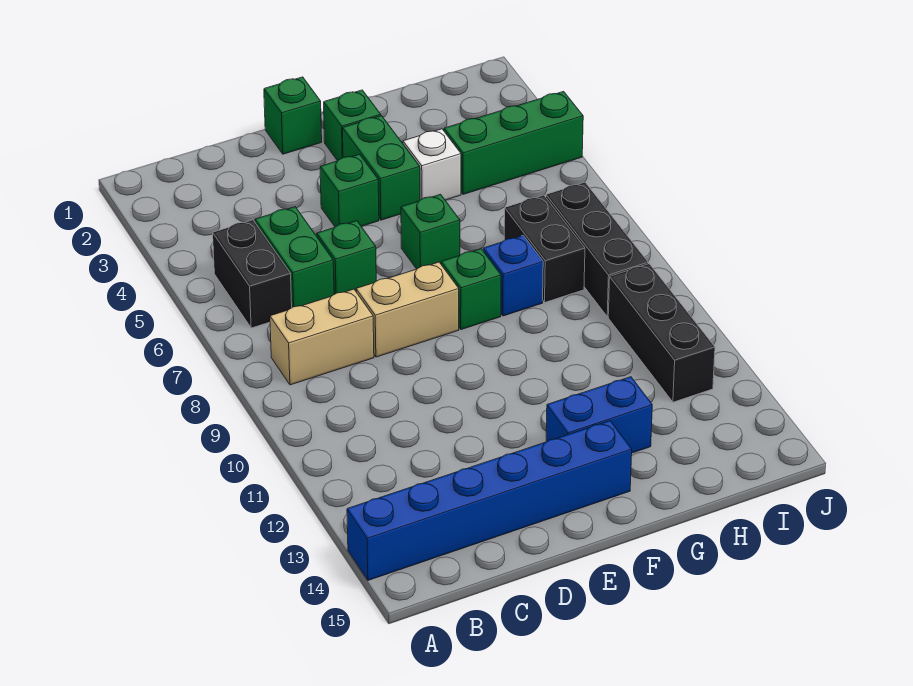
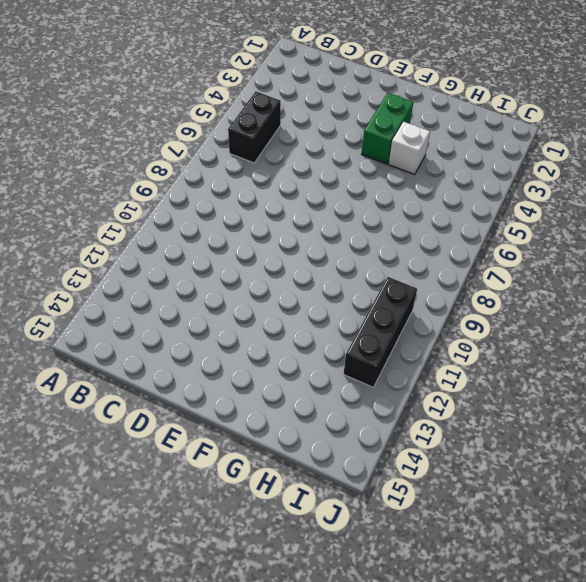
none -> blue 1x6 brick [347,421,632,580]
none -> tan 1x2 brick [270,289,374,385]
none -> green 1x2 brick [255,207,334,307]

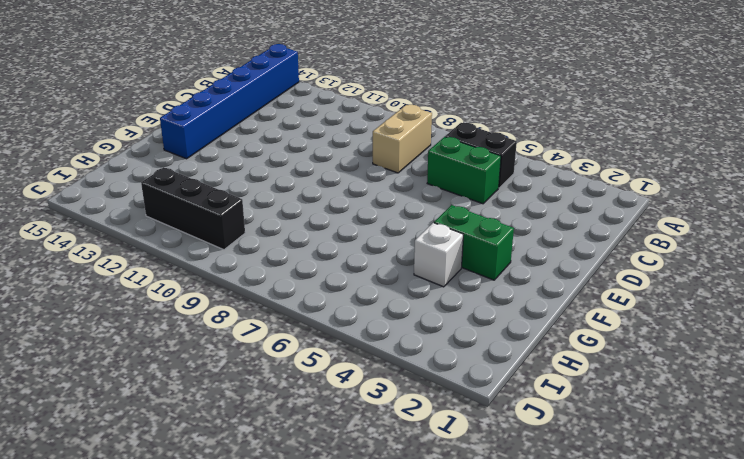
none -> green 1x1 brick [317,221,376,294]
none -> tan 1x2 brick [356,262,459,357]
none -> green 1x1 brick [264,77,322,154]

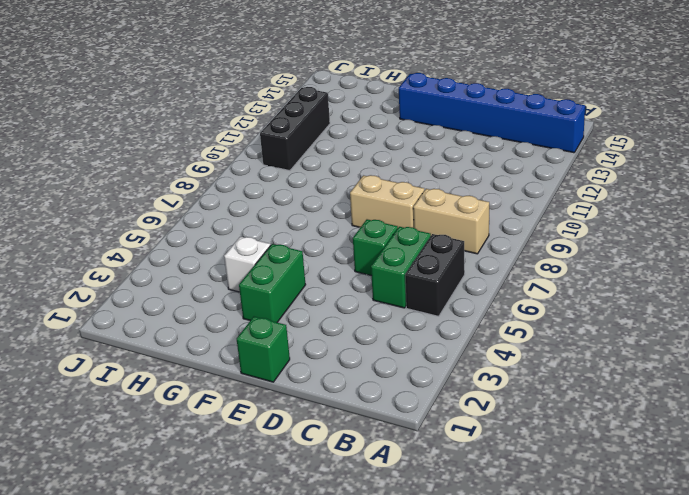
none -> green 1x1 brick [320,154,379,227]
none -> green 1x1 brick [324,90,381,161]
none -> green 1x1 brick [401,194,460,269]

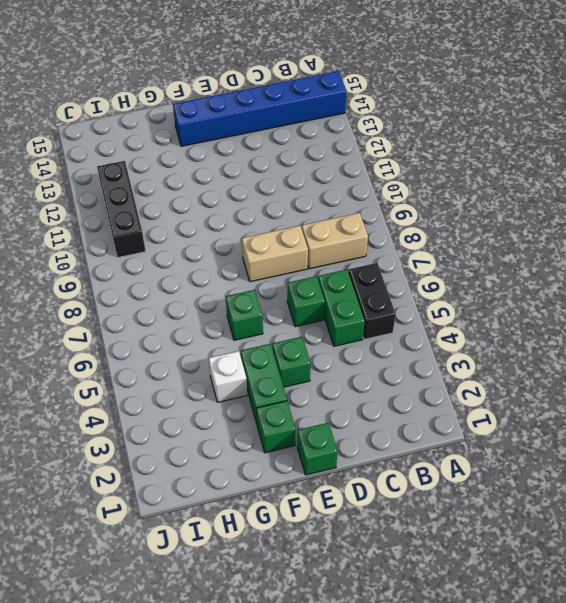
none -> green 1x1 brick [441,249,501,330]
none -> blue 1x2 brick [546,377,652,453]
none -> blue 1x1 brick [483,236,543,316]

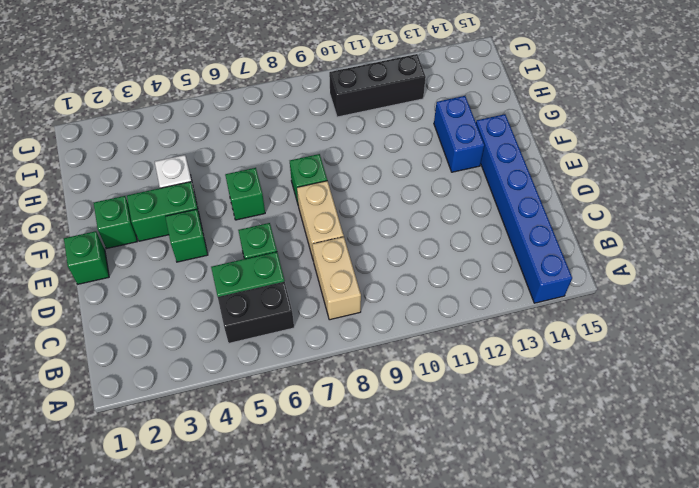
none -> blue 1x1 brick [483,236,543,316]
none -> green 1x3 brick [444,91,583,194]
none -> black 1x2 brick [504,195,585,302]

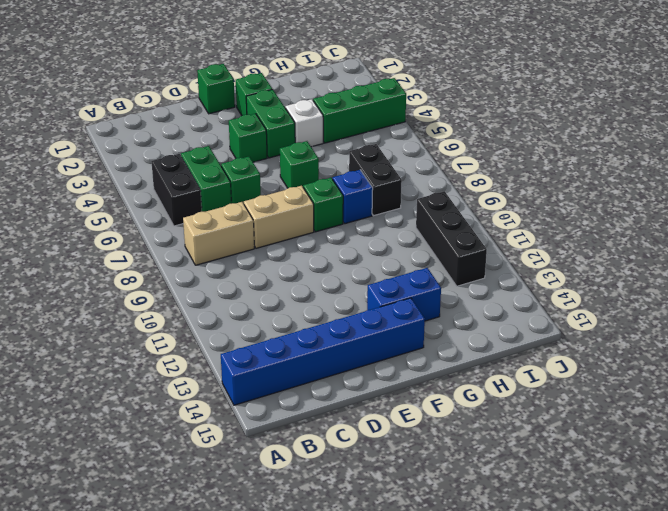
none -> black 1x3 brick [546,182,648,317]

